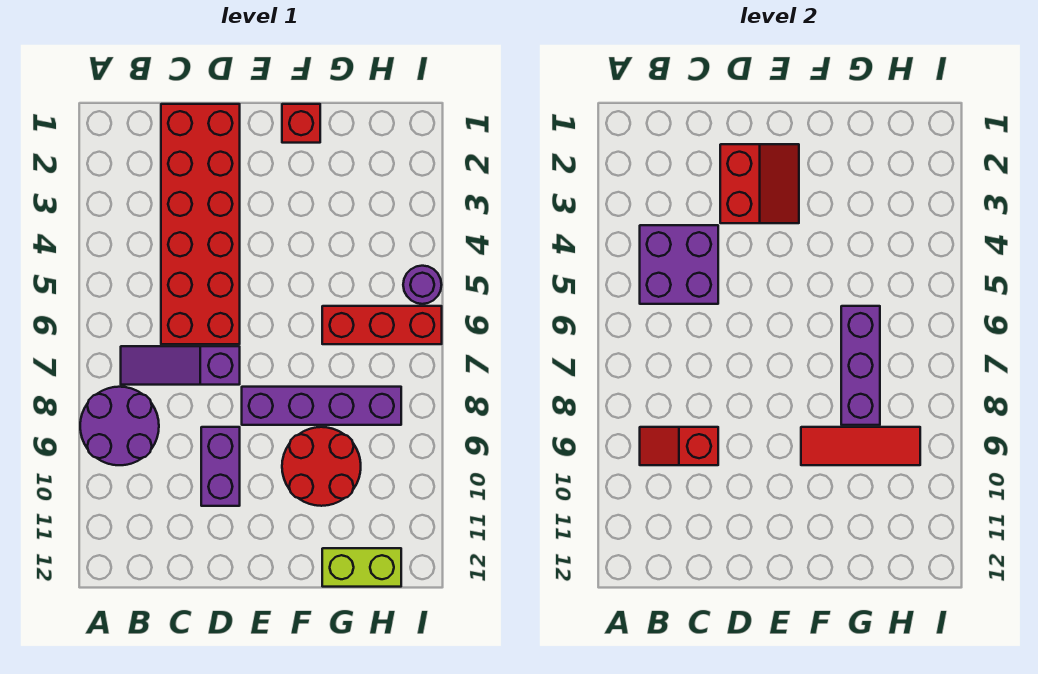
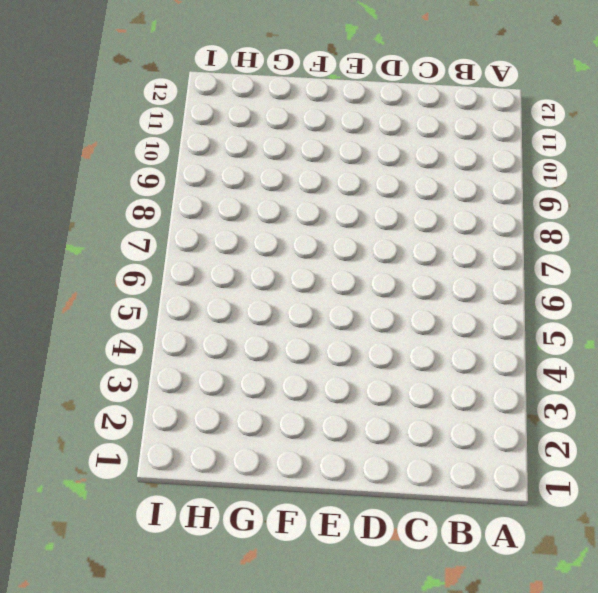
none -> purple 2x2 round brick [80,387,159,465]
none -> purple 1x3 slope [121,346,240,385]
none -> red 2x6 brick [161,104,240,344]

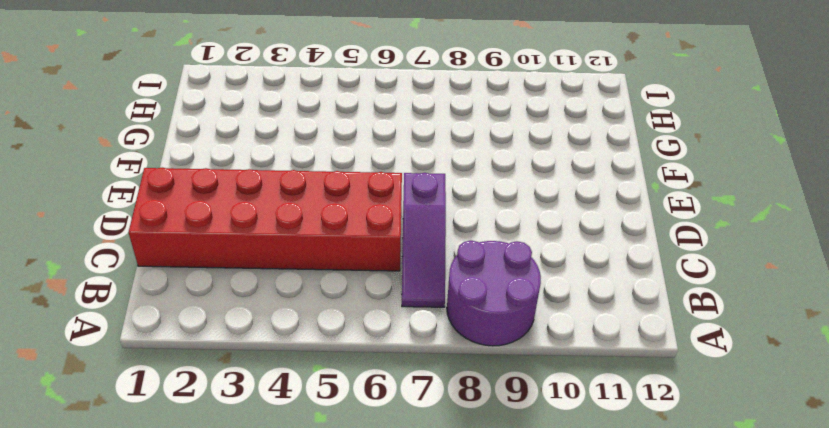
none -> purple 1x2 brick [201,427,240,506]
none -> purple 1x4 brick [242,387,401,425]
none -> red 1x1 brick [282,104,320,143]

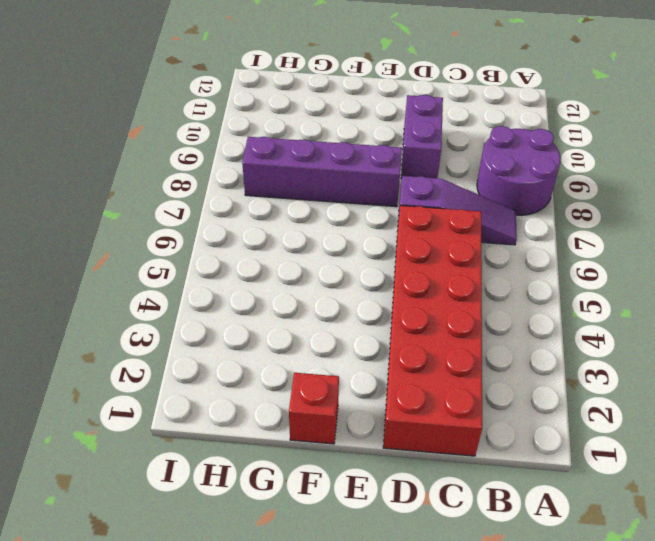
none -> red 2x2 round brick [282,427,361,506]
none -> red 1x3 brick [322,306,442,344]
none -> lime 1x2 brick [322,548,401,587]

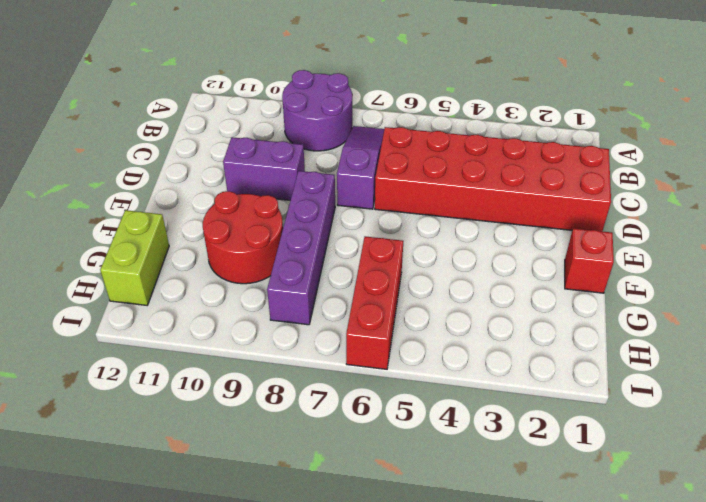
none -> purple 1x1 round brick [403,266,442,304]
none -> purple 2x2 brick [640,225,718,304]
none -> red 1x2 slope [640,427,718,465]

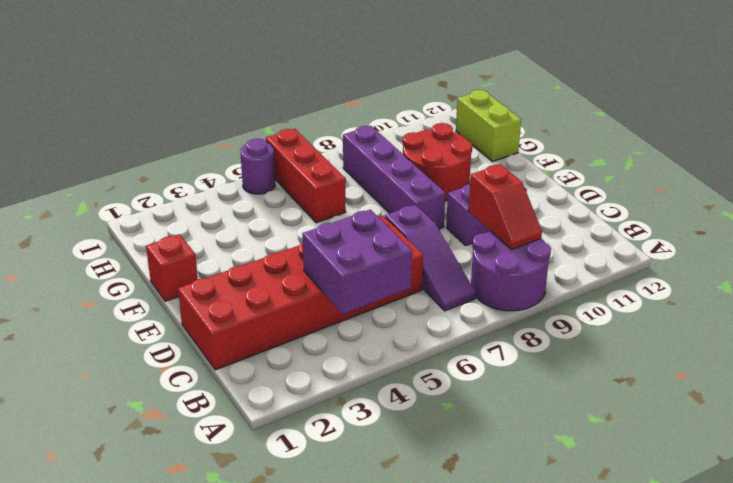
none -> red 2x2 slope [720,144,799,223]
none -> red 1x3 tile [801,427,920,465]
none -> purple 1x3 brick [841,306,880,425]

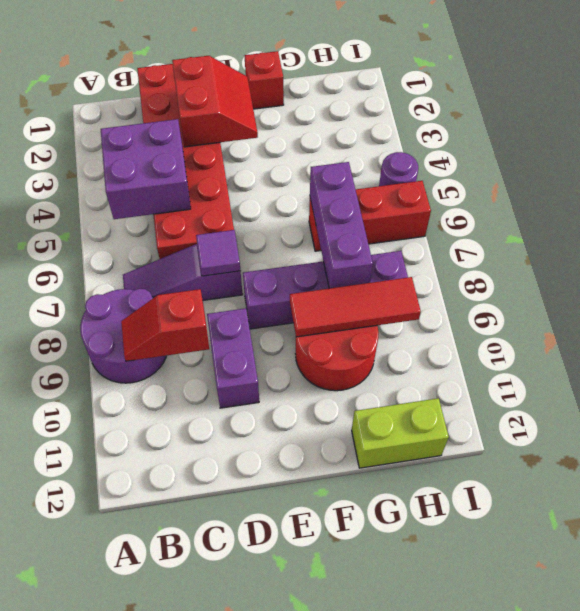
purple 1x1 tile [196,230,241,276] -> none

